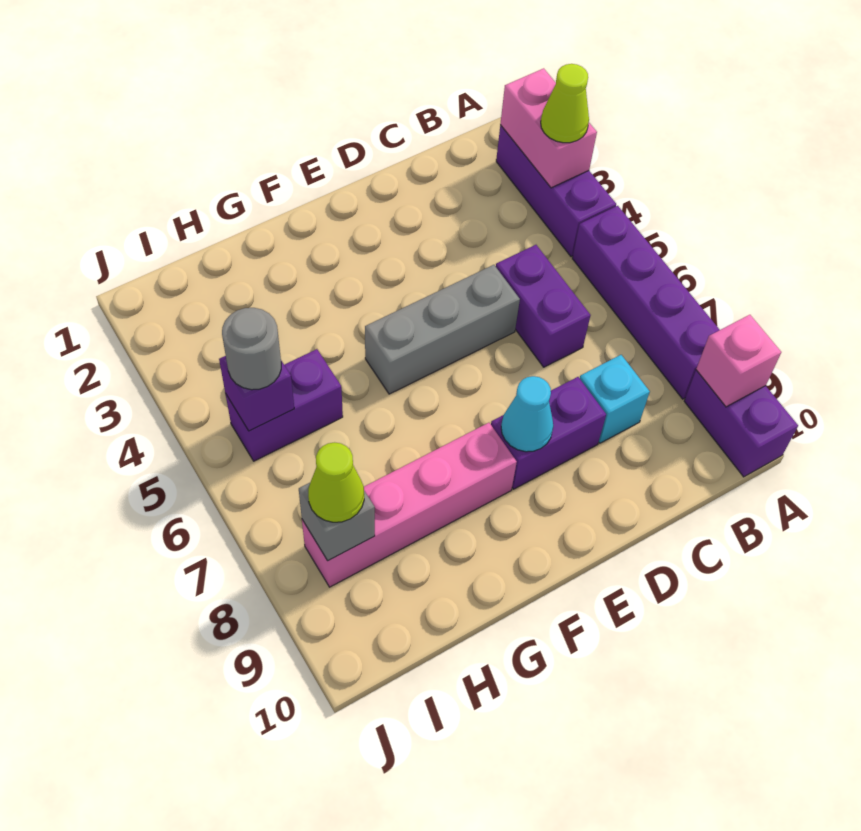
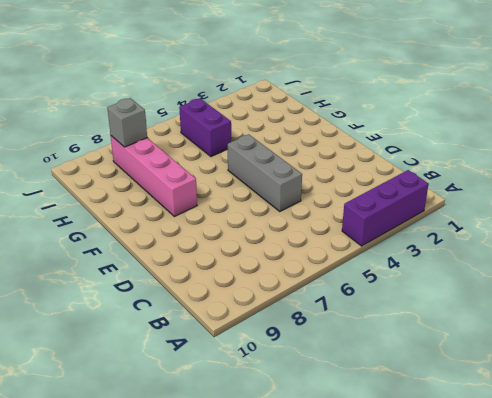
none -> purple 1x4 brick [572,206,720,399]
none -> purple 1x2 brick [684,370,798,477]
none -> purple 1x2 brick [496,245,591,367]

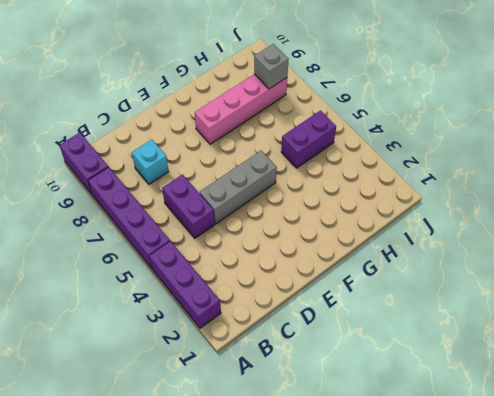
none -> purple 1x2 brick [491,377,606,489]
none -> pink 1x2 brick [500,68,597,188]
none -> pink 1x1 brick [696,315,781,407]

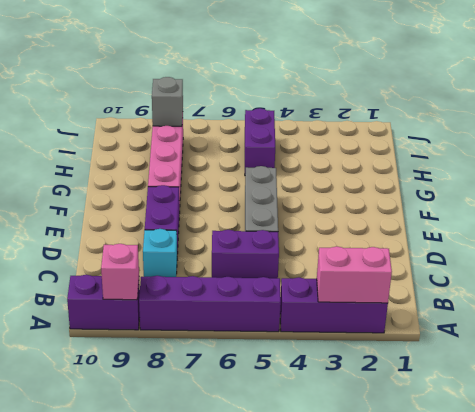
none -> cyan 1x1 cone [501,376,553,452]
none -> purple 1x1 brick [219,356,294,431]
none -> lime 1x1 cone [541,64,589,143]

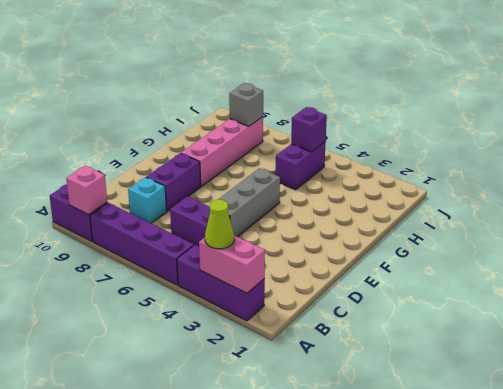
none -> cyan 1x1 cone [501,376,553,452]
none -> grey 1x1 round brick [222,308,281,390]
none -> lime 1x1 cone [308,442,364,522]

